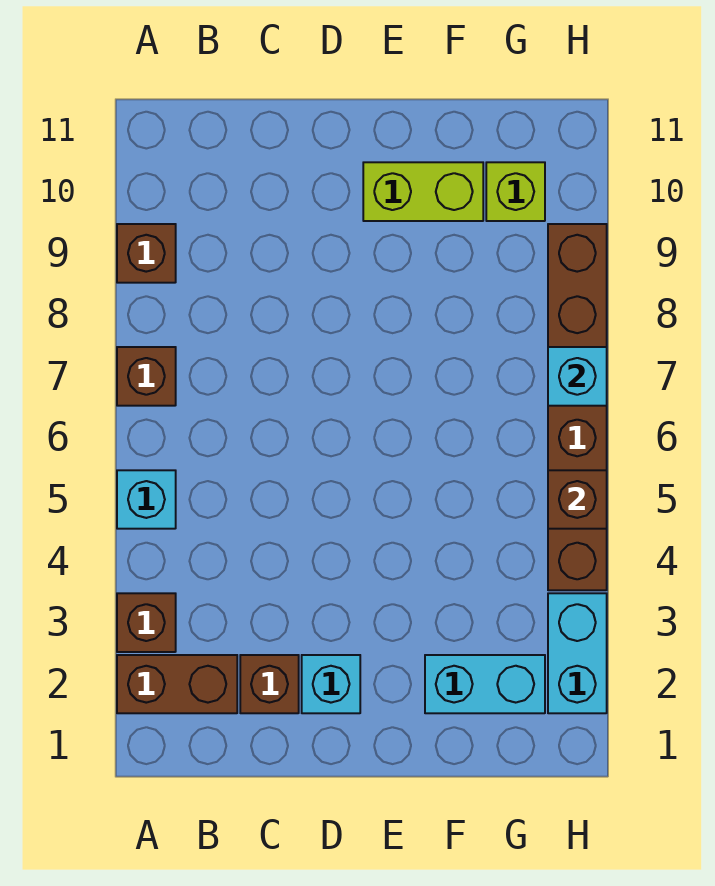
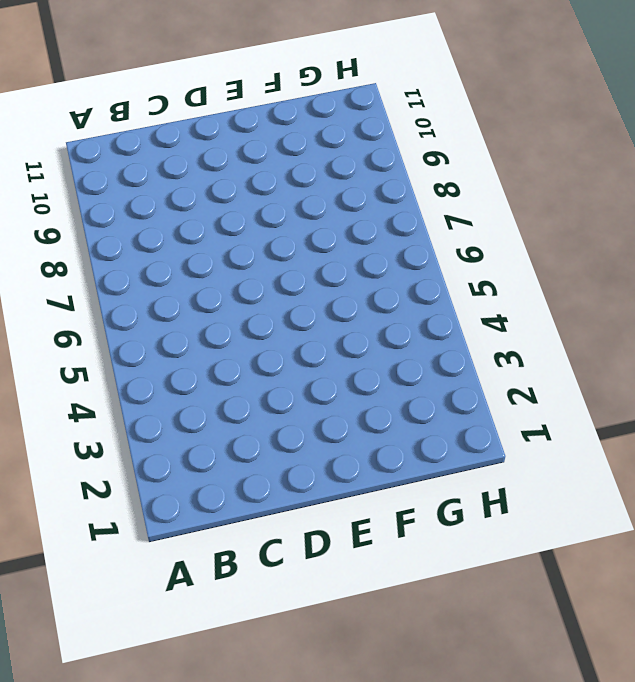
none -> brown 1x2 brick [117,655,237,713]
none -> brown 1x1 brick [117,593,176,652]
none -> cyan 1x1 brick [117,470,176,529]

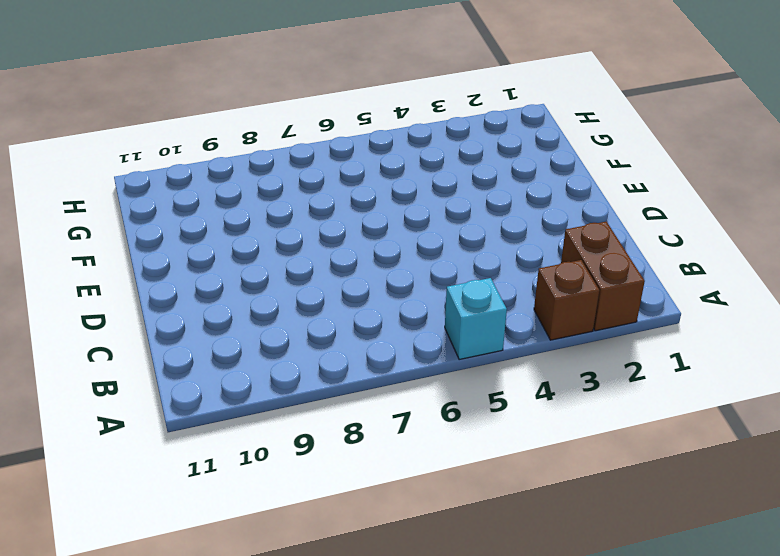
none -> brown 1x1 brick [117,347,176,406]
none -> brown 1x1 brick [117,224,176,283]
none -> brown 1x1 brick [240,655,299,713]

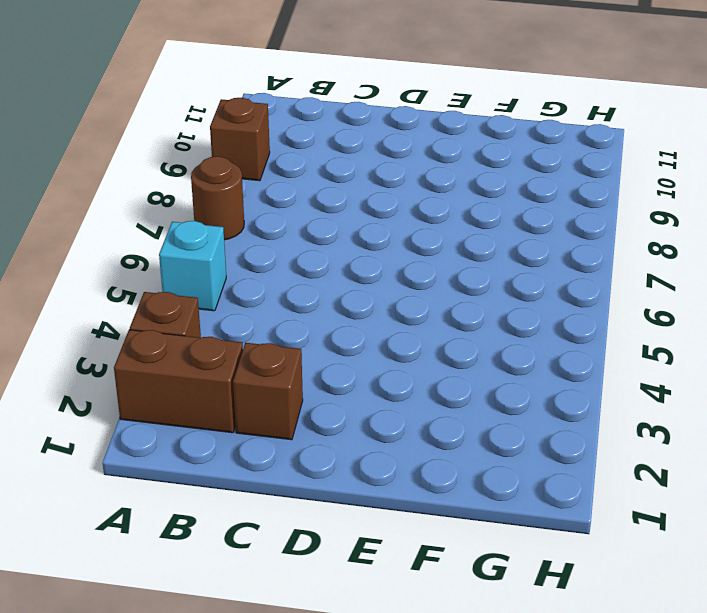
brown 1x1 round brick [191,156,244,240] -> brown 1x1 brick [117,347,176,406]
none -> cyan 1x1 brick [302,655,360,713]
none -> lime 1x2 brick [363,162,483,221]
none -> cyan 1x2 brick [425,655,545,713]

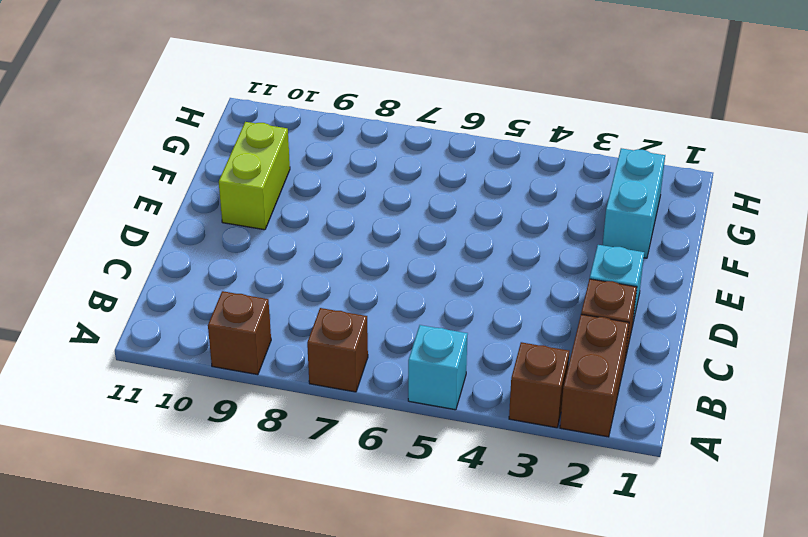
none -> lime 1x1 brick [486,162,545,221]
none -> cyan 1x2 brick [548,593,607,713]
none -> brown 1x6 brick [548,224,607,590]

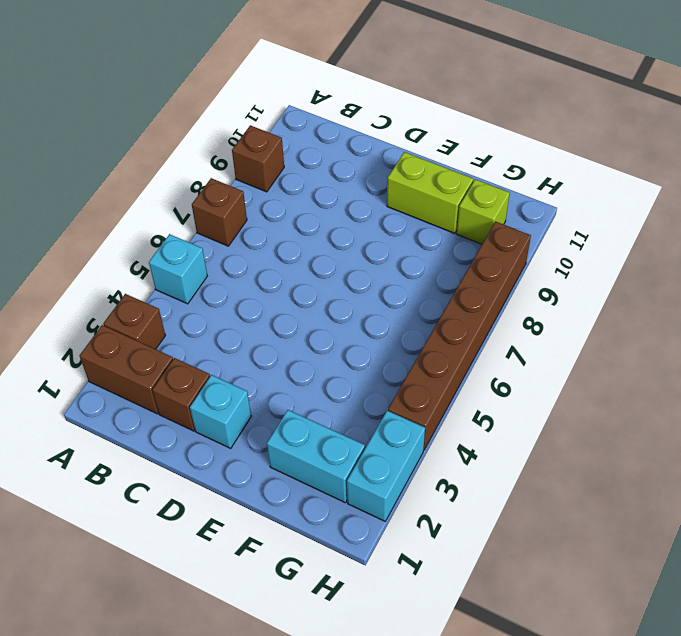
none -> brown 1x1 brick [548,470,607,529]
none -> cyan 1x1 brick [548,347,607,406]

